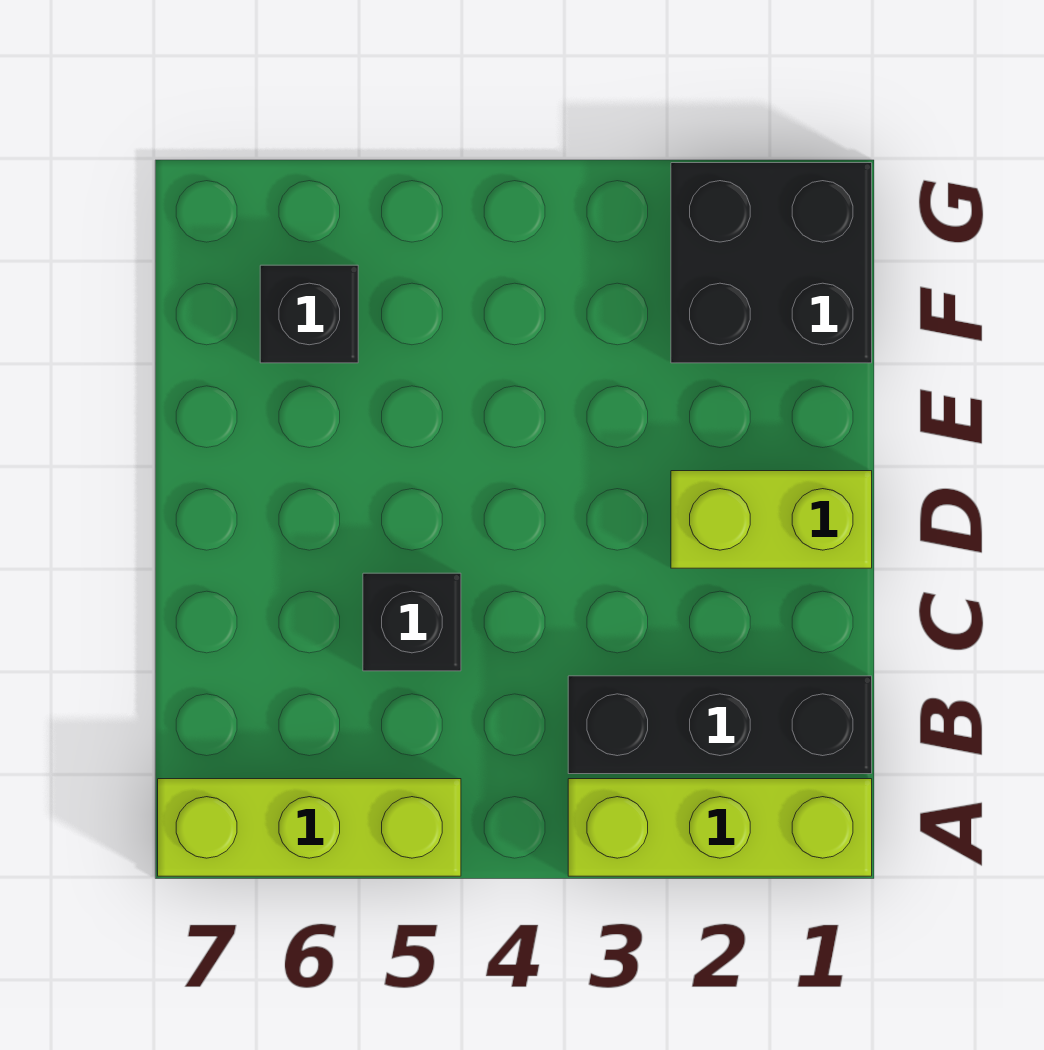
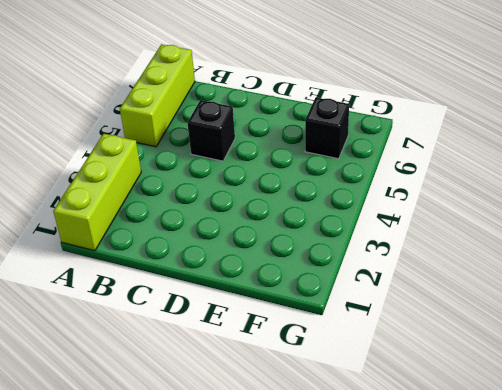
none -> black 1x3 brick [568,676,872,774]
none -> lime 1x2 brick [671,471,872,568]

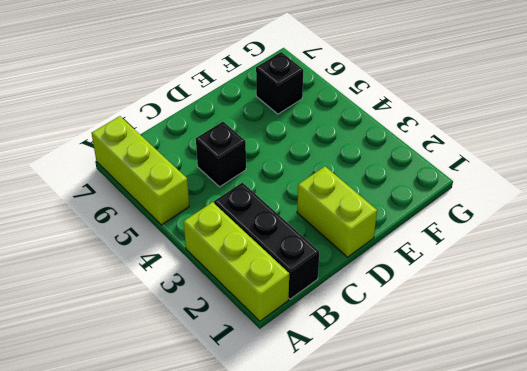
none -> black 2x2 brick [671,163,872,363]

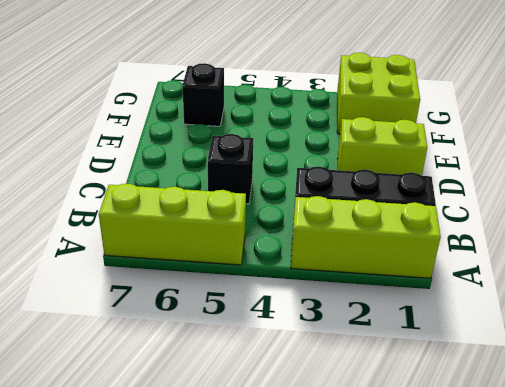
lime 2x2 brick [337,53,420,134] -> black 2x2 brick [671,163,872,363]

